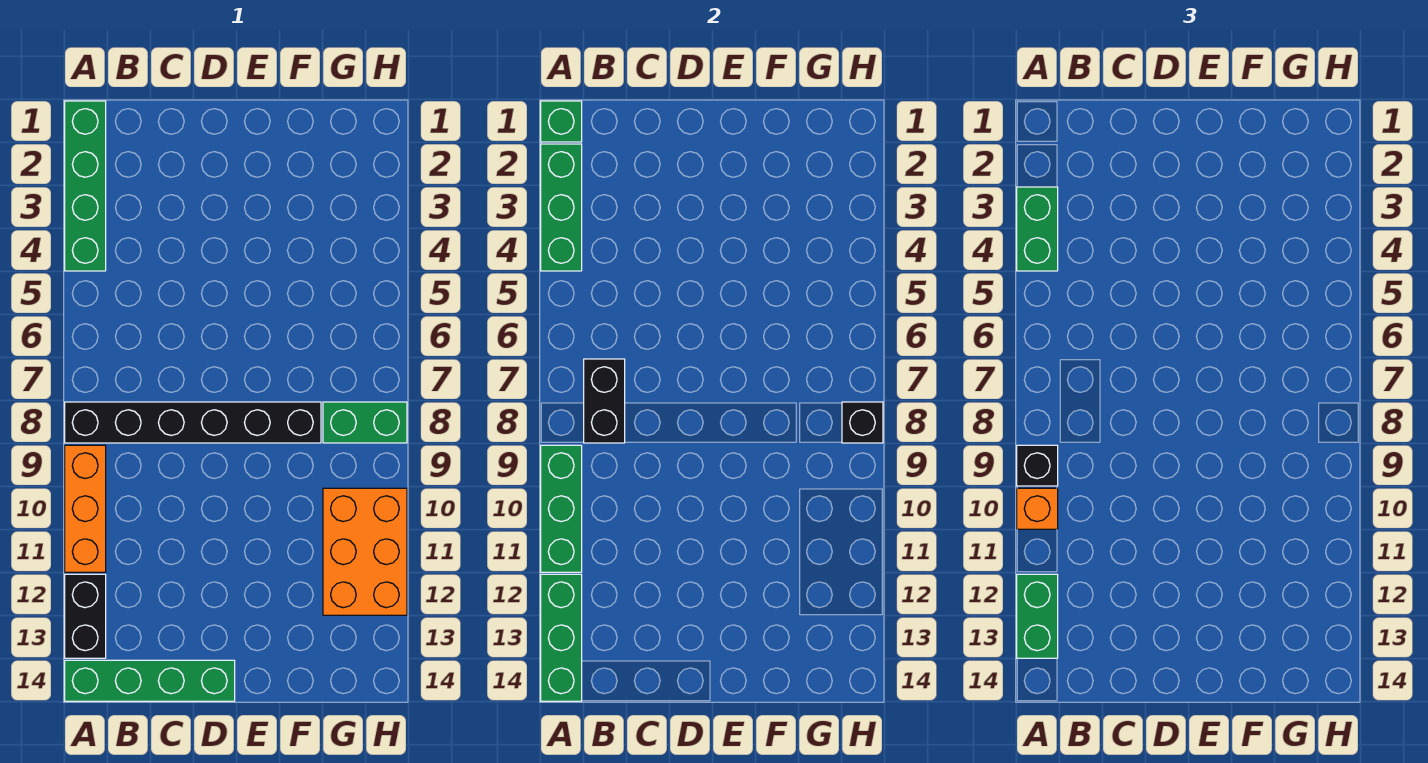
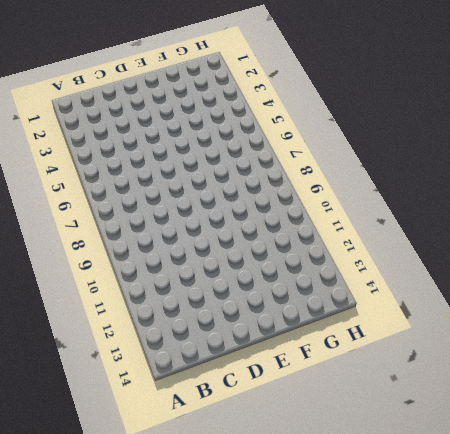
none -> green 1x4 brick [65,101,106,271]
none -> black 1x6 brick [65,402,321,443]
none -> orange 1x3 brick [65,445,106,572]

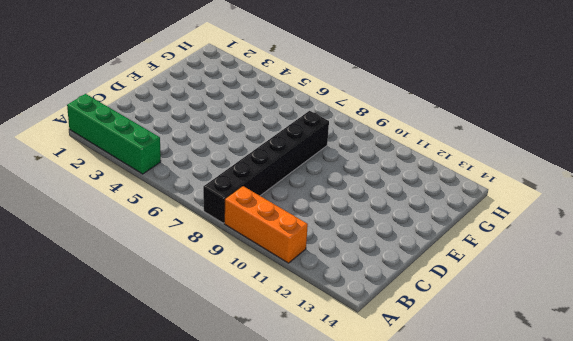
none -> black 1x2 brick [65,574,106,658]
none -> green 1x4 brick [65,660,235,701]
none -> green 1x2 brick [323,402,407,443]

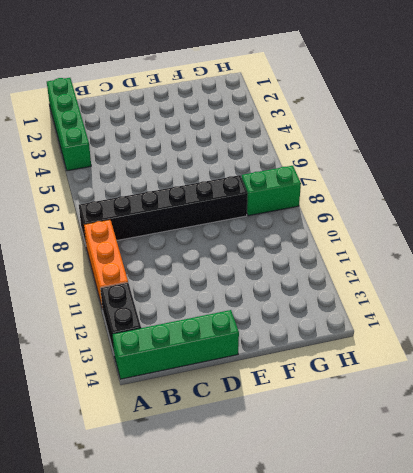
none -> orange 2x3 brick [323,488,407,615]
none -> green 1x1 brick [541,101,582,142]
none -> green 1x3 brick [541,144,582,271]

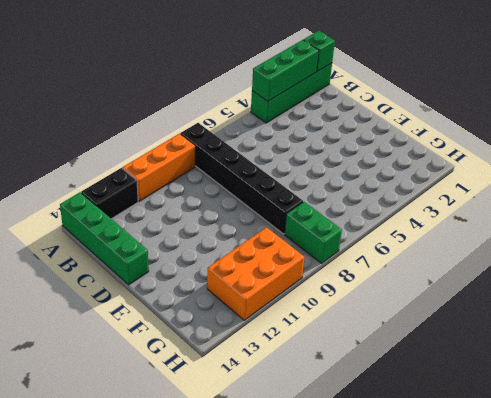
none -> green 1x3 brick [541,445,582,572]
none -> green 1x3 brick [541,574,582,701]
none -> black 1x2 brick [584,359,625,443]

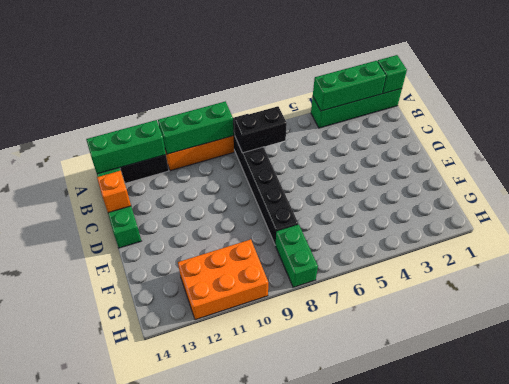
orange 1x1 brick [97,171,131,213] -> orange 1x1 brick moved to [1017,488,1058,529]
none -> black 1x1 brick [842,402,883,443]
none -> green 1x2 brick [1017,187,1058,271]
none -> black 1x1 brick [1017,445,1058,486]

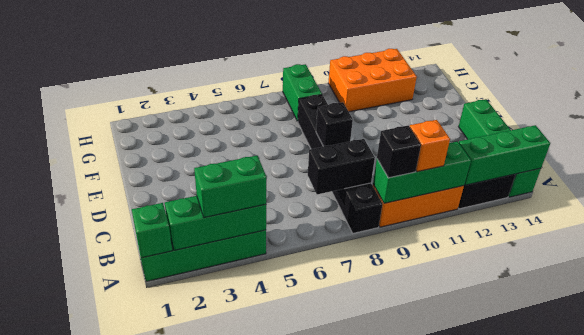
black 1x1 brick [316,102,353,146] -> black 1x1 brick moved to [842,402,883,443]
none -> green 1x2 brick [1017,574,1058,658]

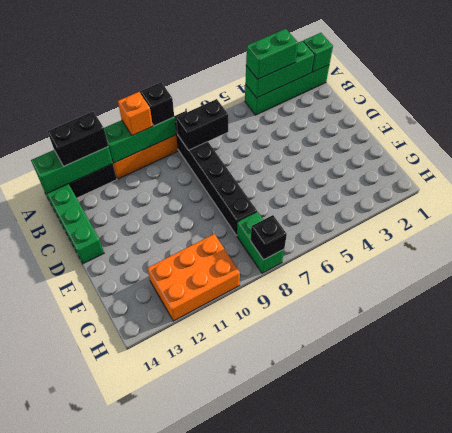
black 1x2 brick [47,111,108,166] -> green 1x2 brick [1017,574,1058,658]

